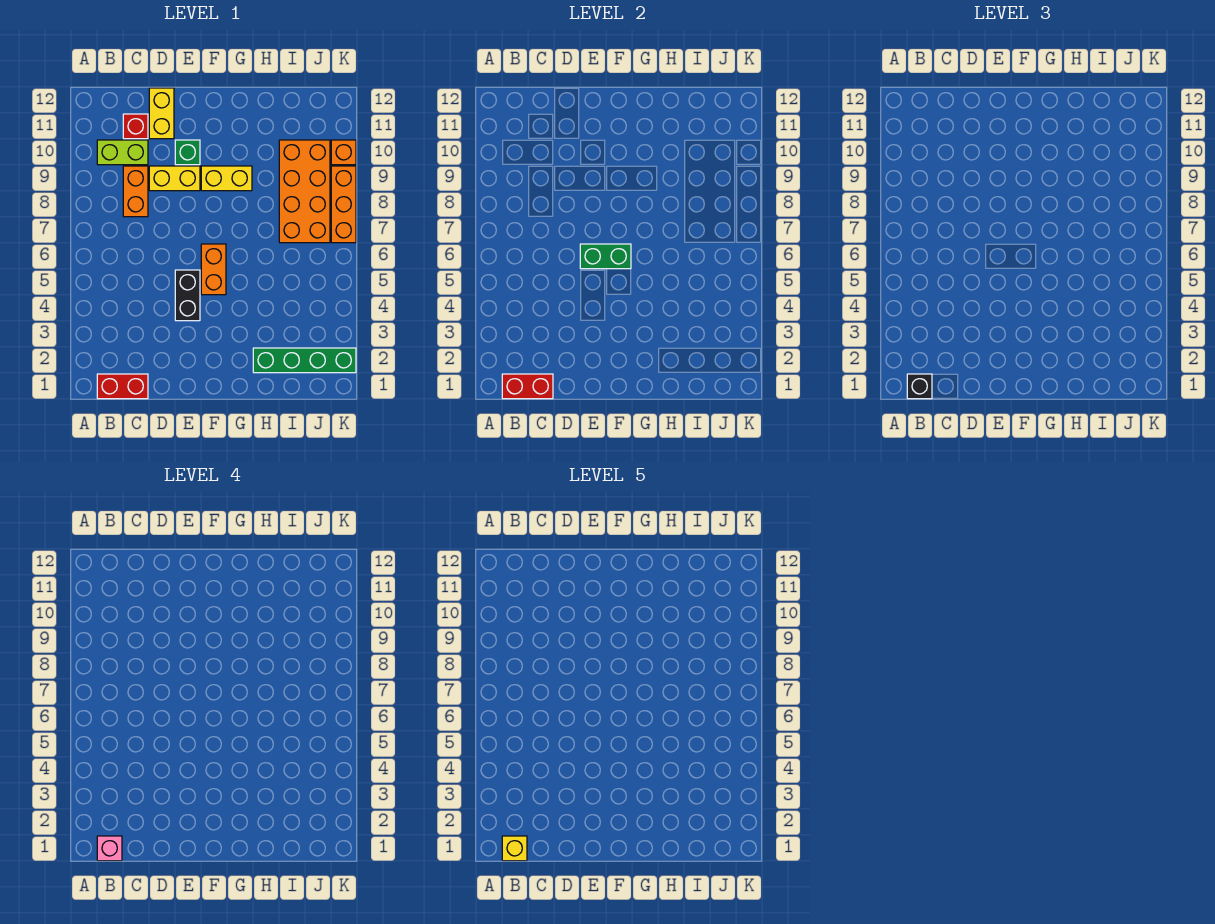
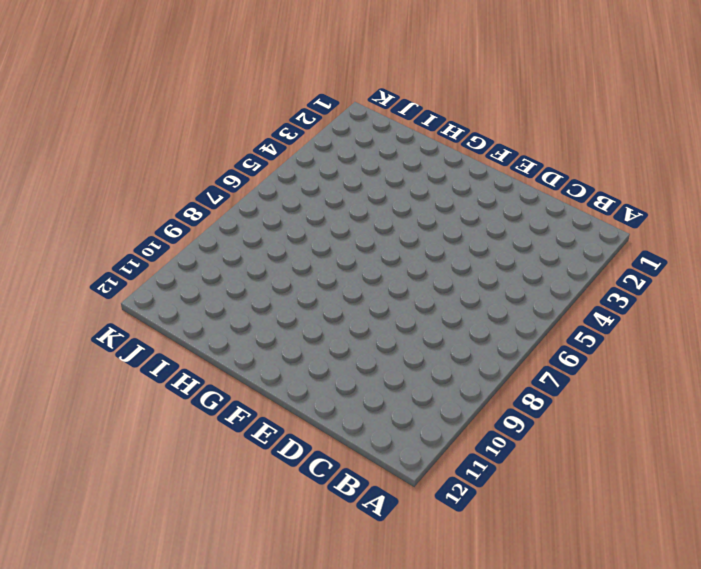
none -> red 1x2 brick [97,374,148,399]
none -> lime 1x2 brick [97,140,148,165]
none -> orange 1x2 brick [123,166,148,217]

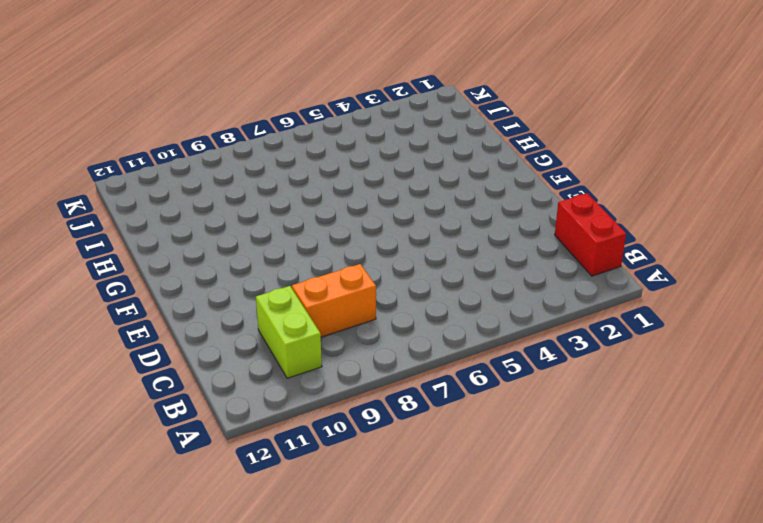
none -> red 1x1 brick [123,114,148,139]
none -> yellow 1x2 brick [149,166,200,191]
none -> yellow 1x2 brick [149,88,174,139]

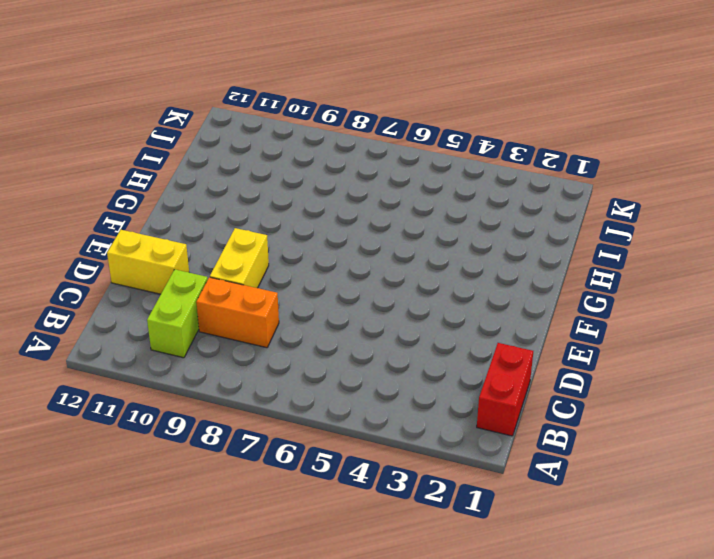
none -> red 1x1 brick [123,114,148,139]
none -> black 1x2 brick [175,270,200,321]
none -> green 1x1 brick [175,140,200,165]

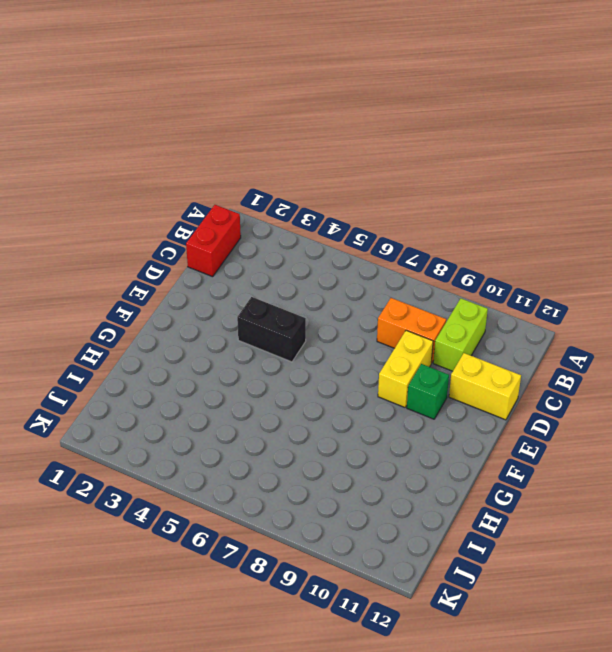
none -> red 1x1 brick [123,114,148,139]
none -> orange 1x2 brick [201,244,226,295]
none -> yellow 1x2 brick [201,166,252,191]

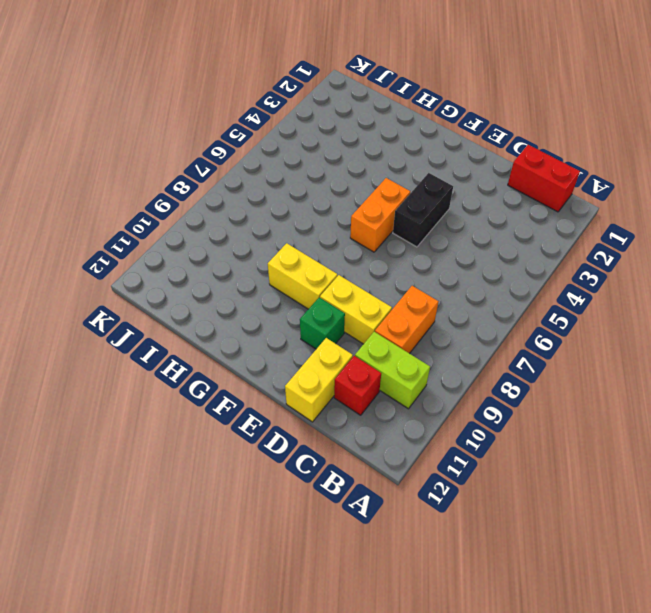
none -> green 1x4 brick [253,348,356,373]
none -> orange 2x4 brick [279,140,330,243]
none -> orange 1x3 brick [331,166,356,243]

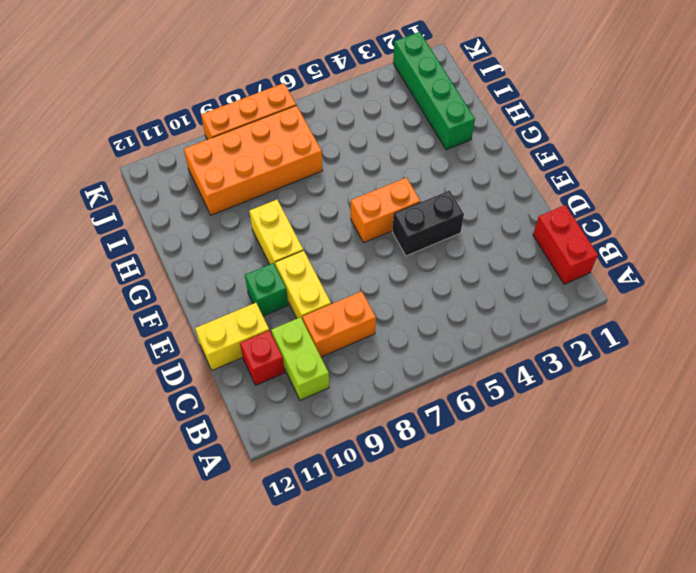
none -> orange 1x1 brick [331,140,356,165]
none -> red 1x2 brick [502,374,553,399]
none -> green 1x2 brick [580,244,631,269]

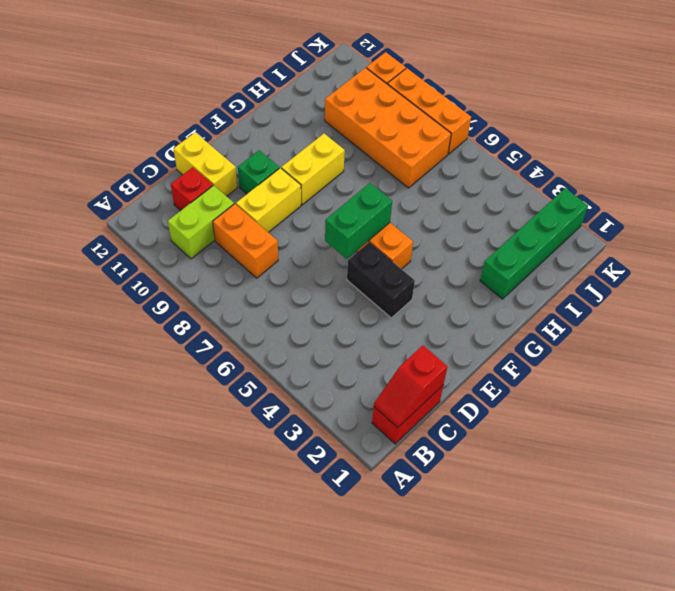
red 1x2 slope [374,345,448,428] -> red 1x2 brick [502,374,553,399]
none -> black 1x1 brick [907,374,932,399]
none -> pink 1x1 brick [97,836,122,861]
none -> yellow 1x1 brick [502,836,527,861]

